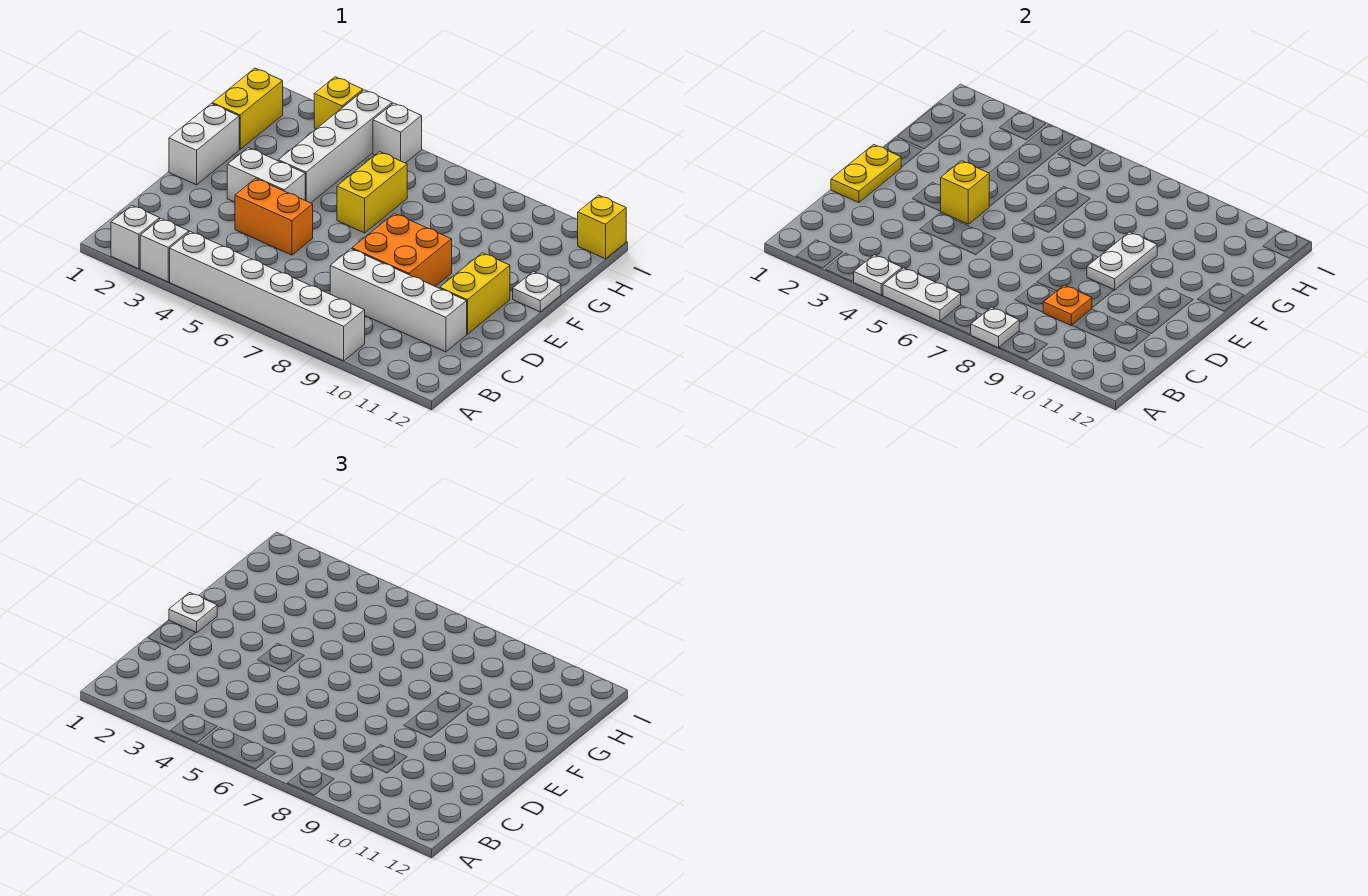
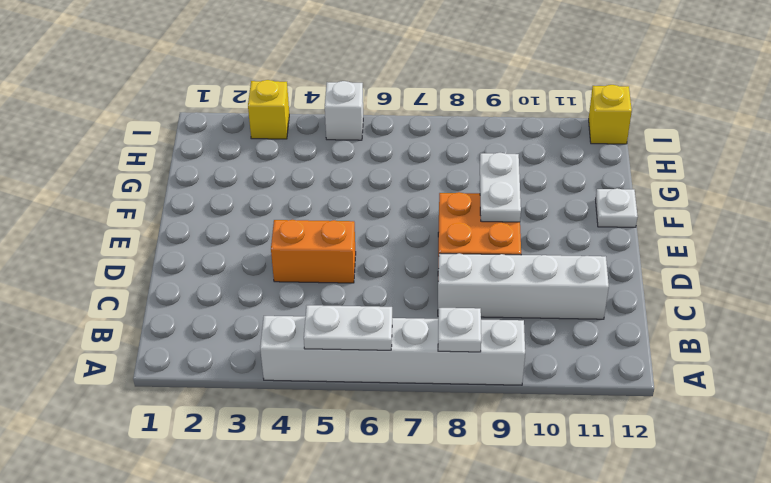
none -> white 1x1 brick [111,205,160,269]
none -> white 1x1 brick [140,218,189,282]
none -> yellow 1x2 brick [440,253,510,334]

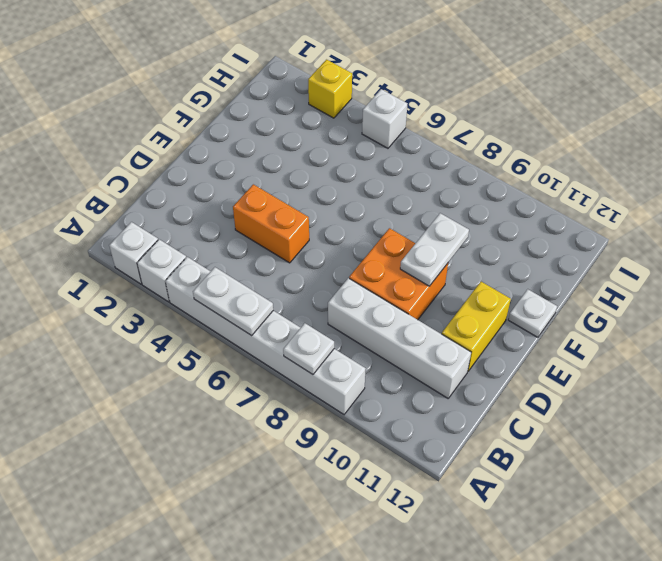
none -> white 1x2 brick [169,104,239,185]
none -> white 1x2 brick [227,148,305,202]
none -> white 1x4 brick [278,90,392,203]

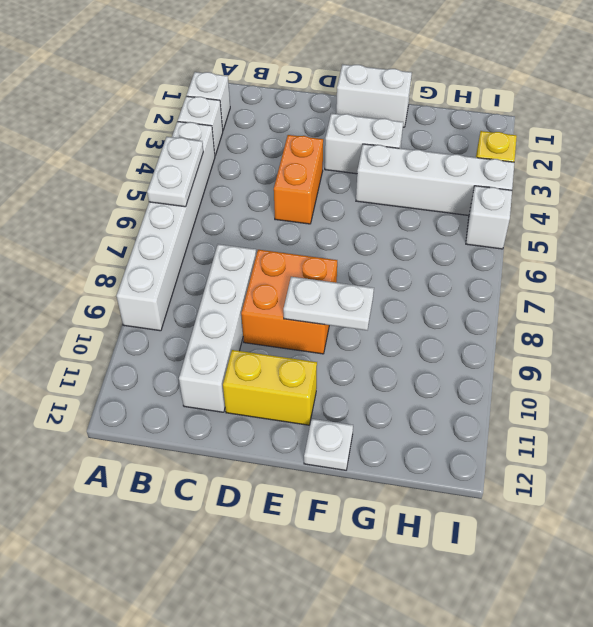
white 1x2 brick [325,113,403,174] -> white 1x2 brick turned to [227,148,305,202]
none -> yellow 1x2 brick [337,152,407,233]
none -> yellow 1x2 brick [212,68,283,149]
none -> yellow 1x1 brick [577,195,626,259]

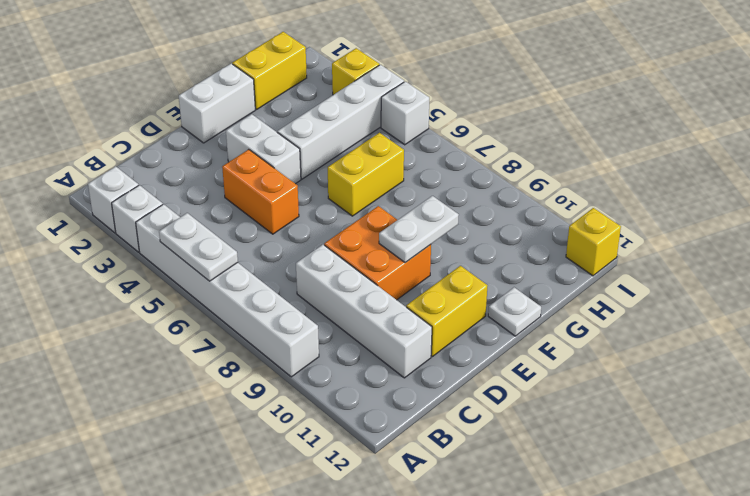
none -> white 1x1 plate [854,255,902,295]
none -> white 1x1 plate [971,307,1019,348]
none -> orange 1x1 plate [1043,285,1092,325]

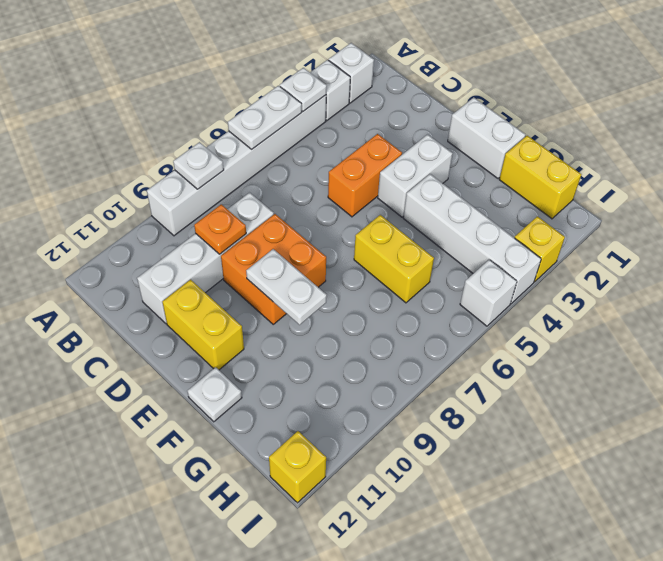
none -> yellow 1x2 plate [831,145,901,203]
none -> yellow 1x1 brick [941,161,989,224]
none -> white 1x1 plate [169,593,217,633]

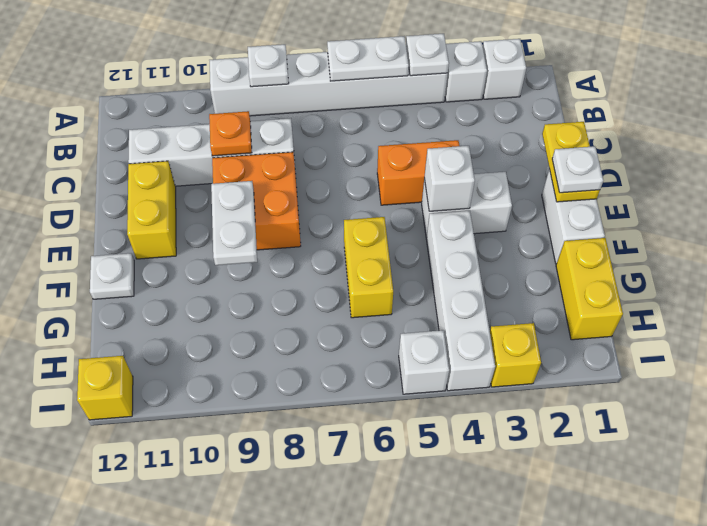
white 1x1 brick [424,146,475,211] -> yellow 1x1 brick [941,161,989,224]

